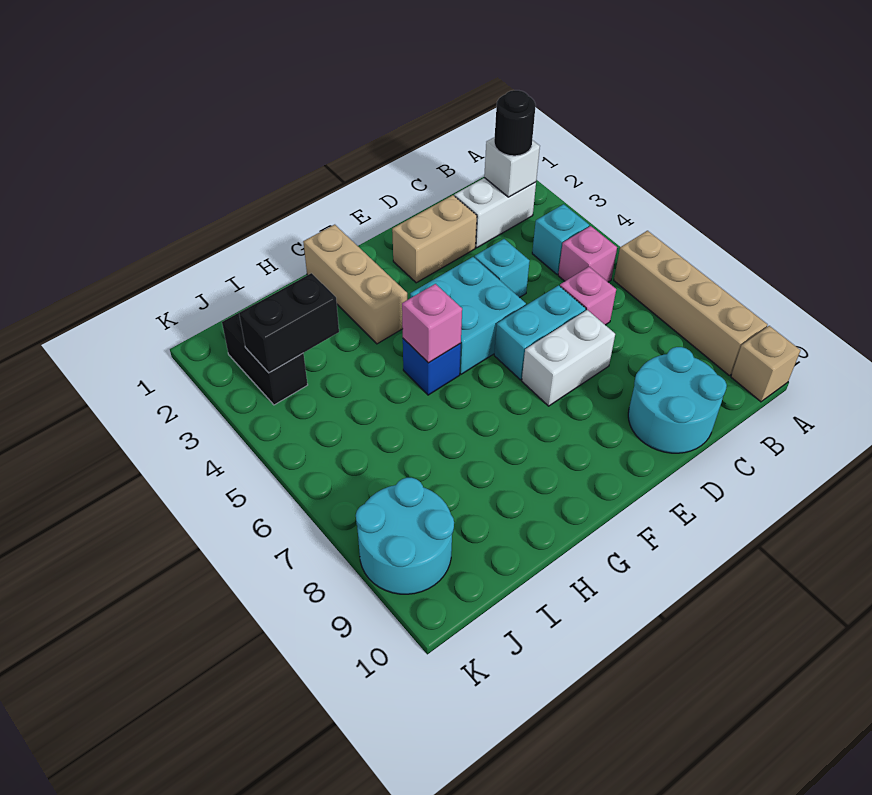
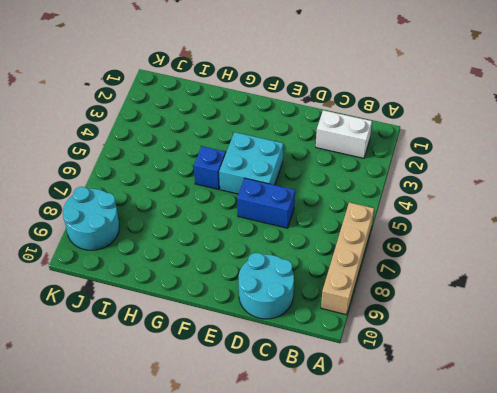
blue 1x2 brick [237,178,295,228] -> cyan 1x2 brick [494,285,586,380]
none -> tan 1x1 brick [731,326,800,402]
none -> cyan 1x1 brick [532,204,589,274]
none -> pink 1x1 brick [558,226,617,282]

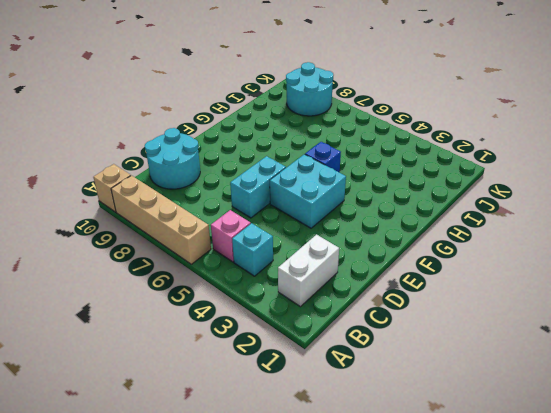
none -> pink 1x1 brick [560,267,616,325]
none -> tan 1x2 brick [392,195,477,283]
none -> cyan 1x1 brick [475,239,530,298]

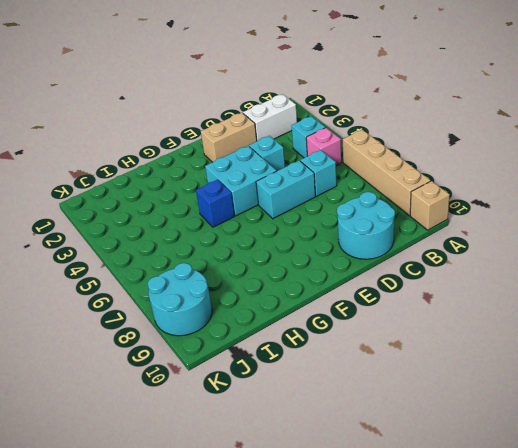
cyan 1x1 brick [300,150,337,196] -> pink 1x1 brick [560,267,616,325]
none -> white 1x2 brick [522,310,615,406]
none -> tan 1x3 brick [303,225,407,344]
none -> black 1x2 brick [222,307,308,405]

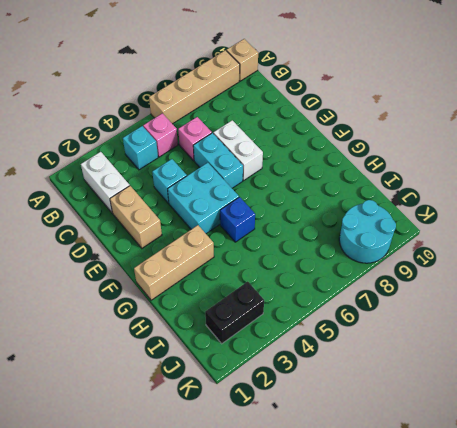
none -> cyan 2x2 round brick [628,347,727,453]
none -> white 1x1 brick [484,137,540,197]
none -> pink 1x1 brick [402,284,462,363]

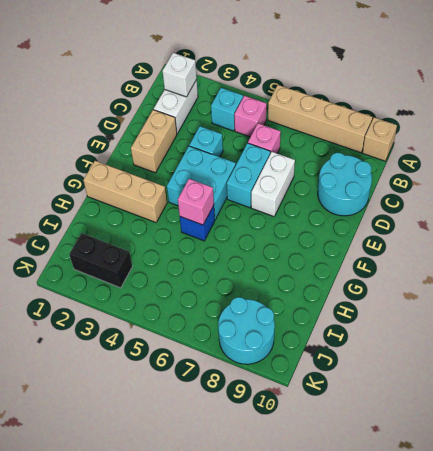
none -> black 1x2 brick [239,273,339,373]
none -> black 1x1 round brick [494,90,536,156]

